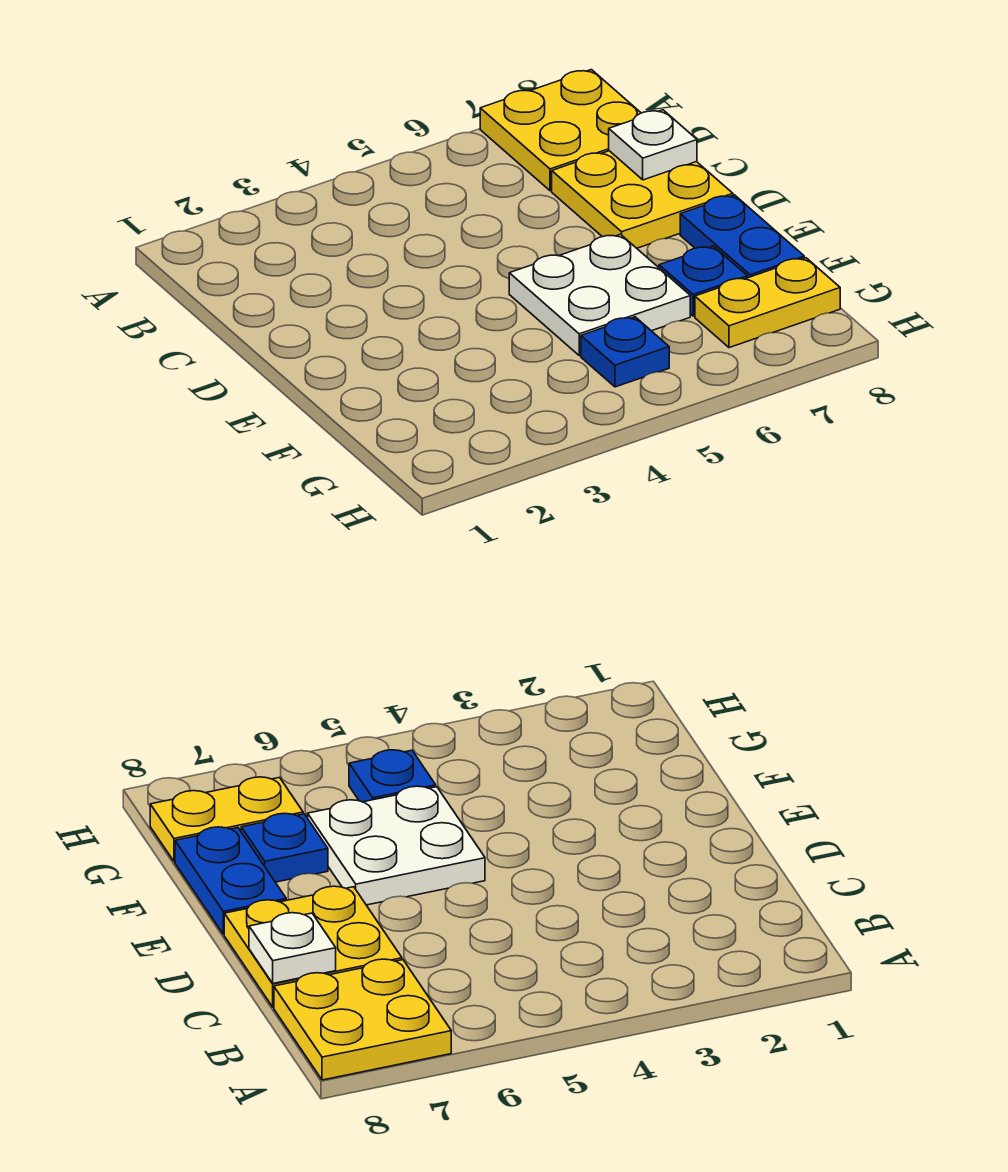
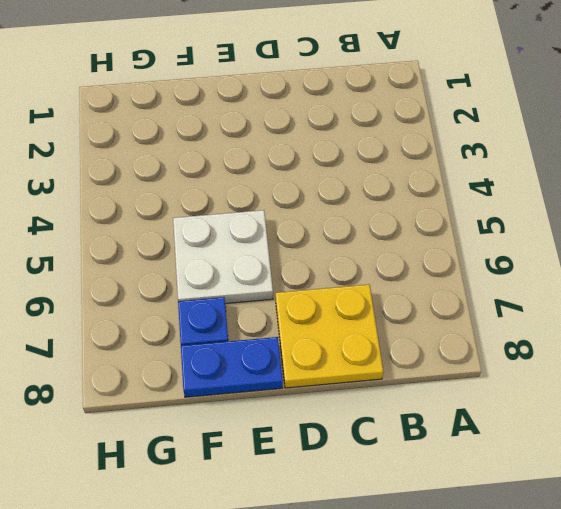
none -> yellow 2x2 plate [480,70,641,191]
none -> blue 1x1 plate [581,317,669,387]

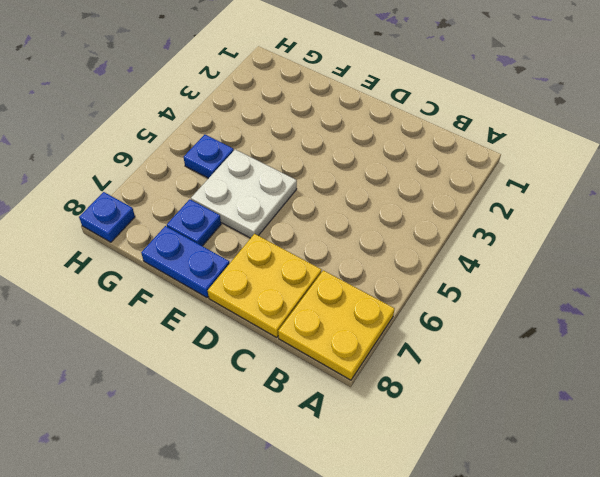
blue 1x1 plate [79,192,135,242] -> none
none -> yellow 1x2 plate [695,258,840,348]
none -> white 1x1 plate [609,110,697,180]

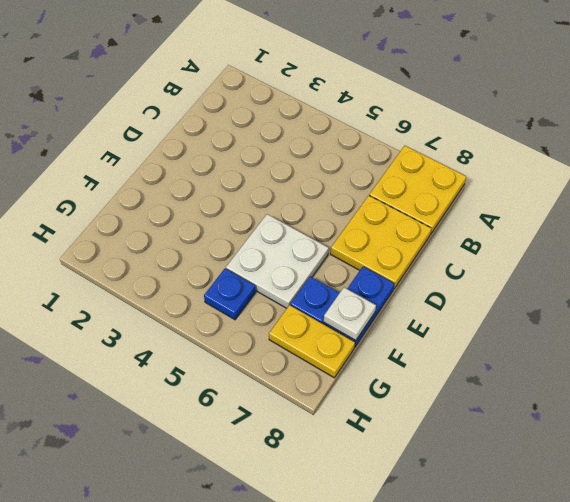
white 1x1 plate [324,288,376,341] -> white 1x1 plate moved to [609,110,697,180]

